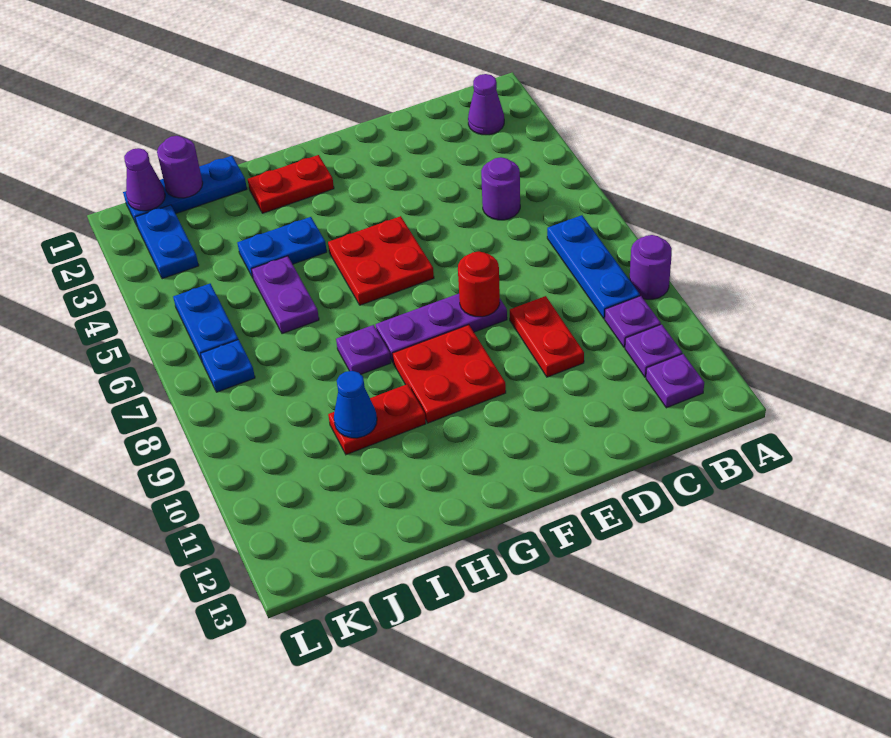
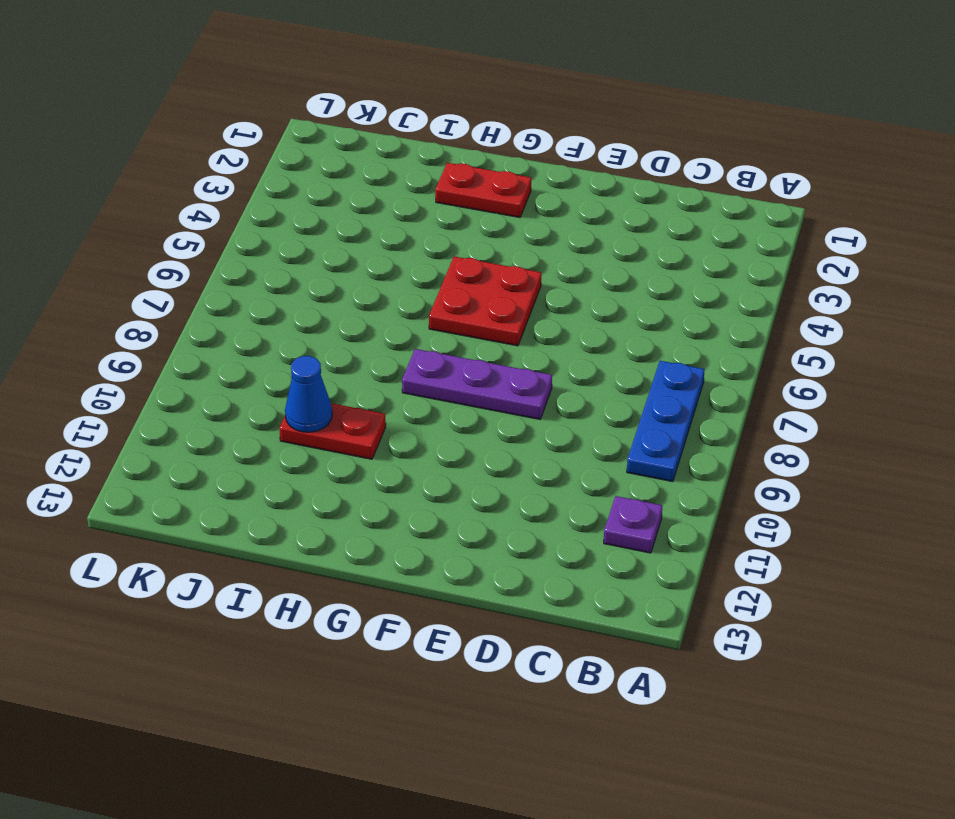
none -> purple 1x1 round brick [629,235,672,299]
none -> purple 1x1 cone [468,74,504,135]
none -> purple 1x1 plate [605,296,661,347]

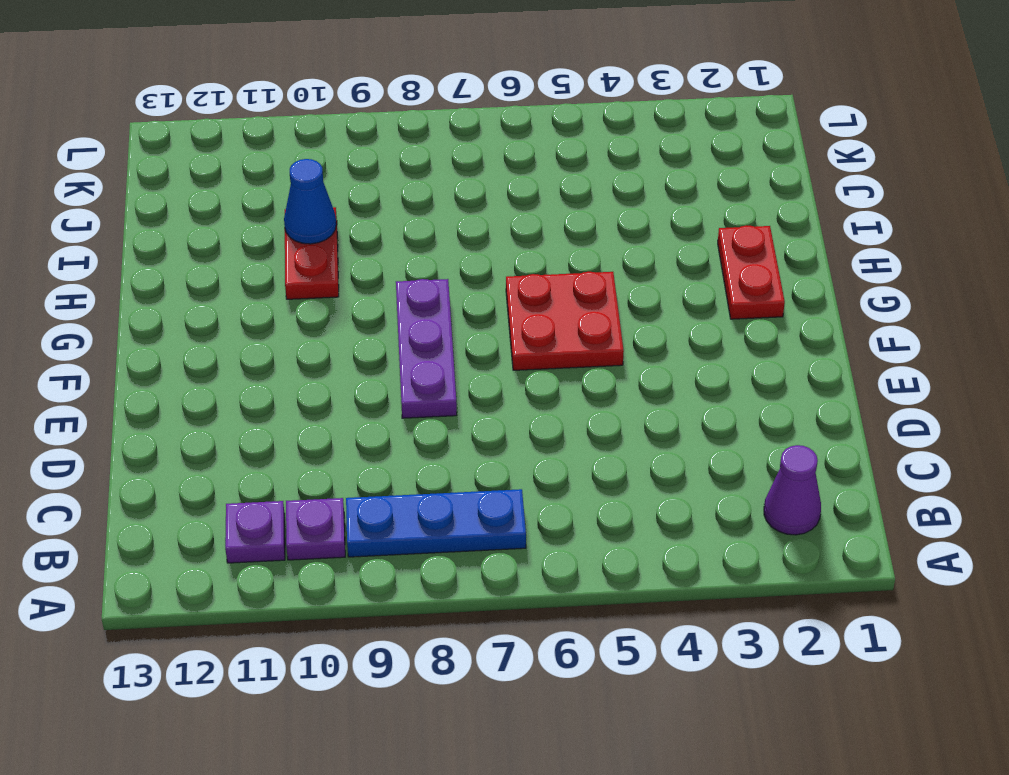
none -> purple 1x1 round brick [629,235,672,299]
none -> purple 1x1 plate [646,354,704,408]
none -> purple 1x1 round brick [481,157,520,220]

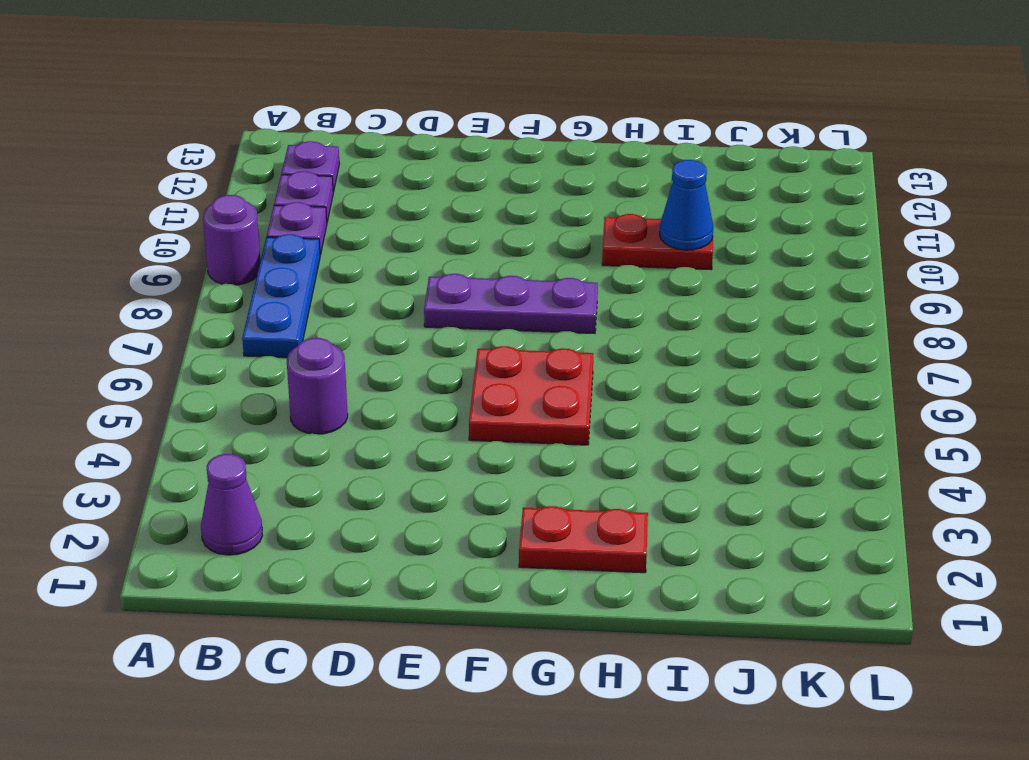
none -> red 1x2 plate [510,296,584,377]
none -> red 2x2 plate [392,325,506,423]
none -> blue 1x2 plate [237,217,327,278]

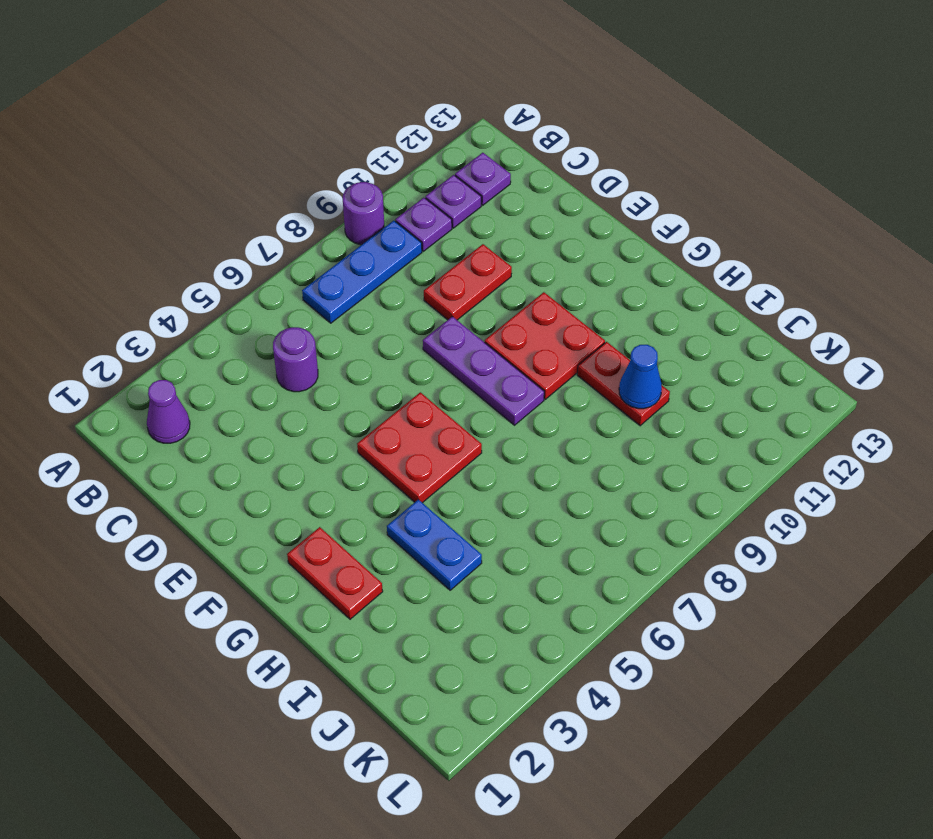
none -> purple 1x1 plate [336,325,391,374]
none -> blue 1x3 plate [123,156,247,225]
none -> purple 1x2 plate [251,256,319,334]

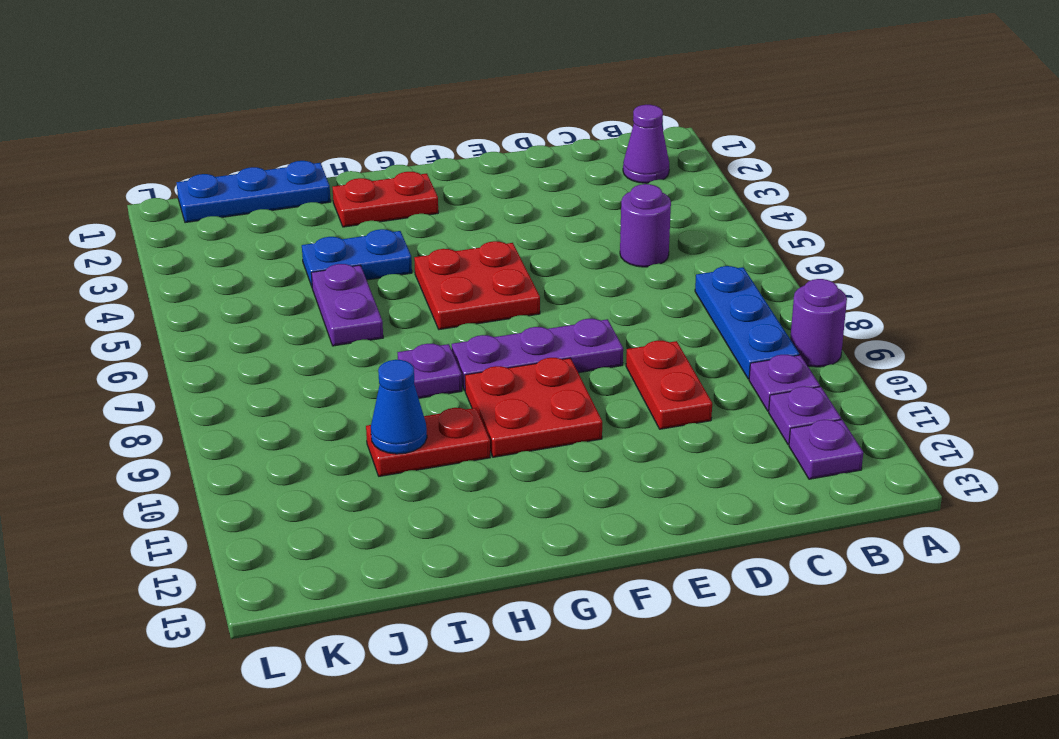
none -> blue 1x2 plate [135,205,199,279]
none -> blue 1x2 plate [173,284,238,361]
none -> blue 1x1 plate [201,340,255,392]

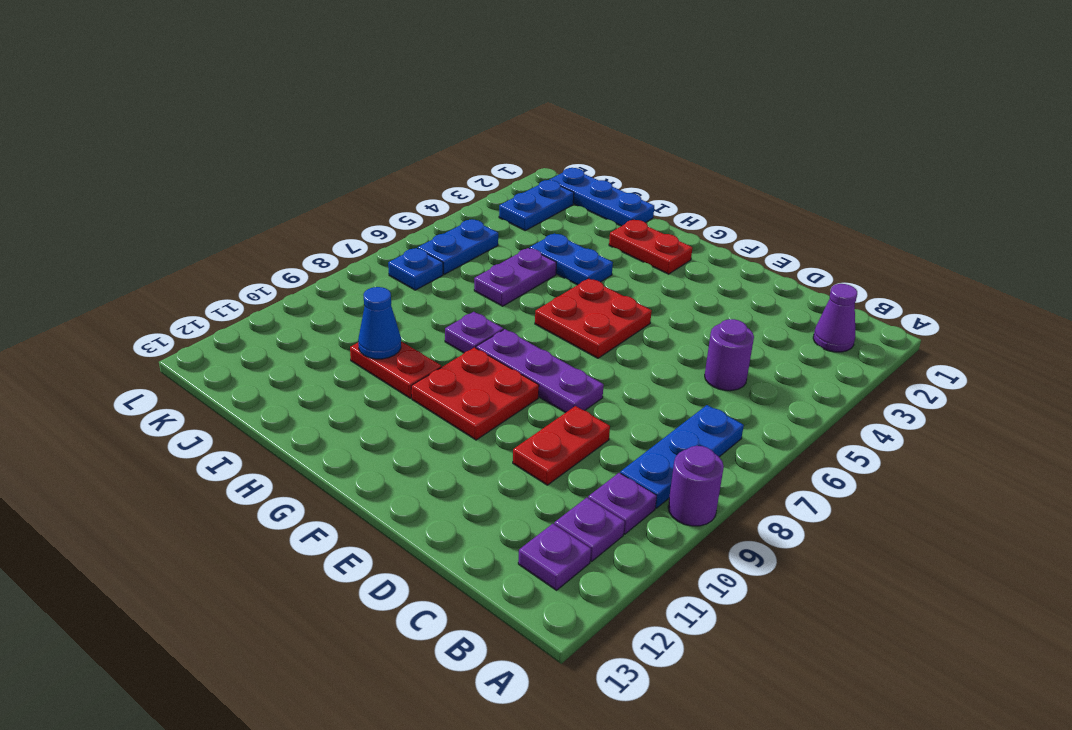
none -> red 1x1 round brick [458,252,500,317]
none -> purple 1x1 round brick [157,136,203,198]
none -> purple 1x1 cone [124,148,165,211]

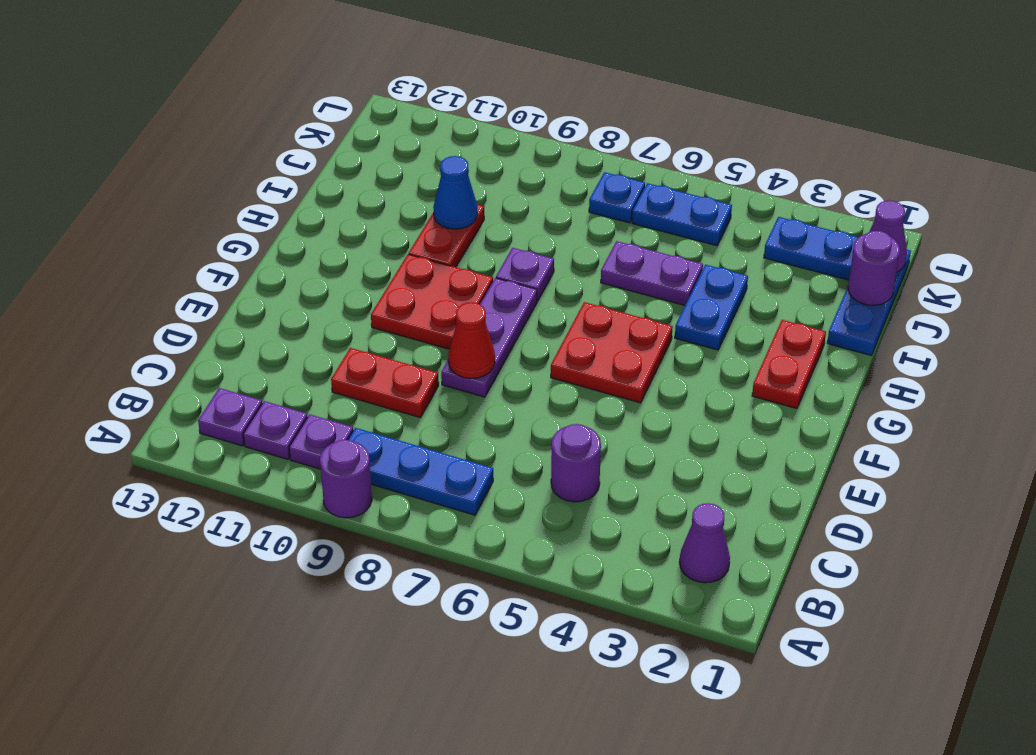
red 1x1 cone [448,302,495,379] -> red 1x1 round brick [458,252,500,317]

